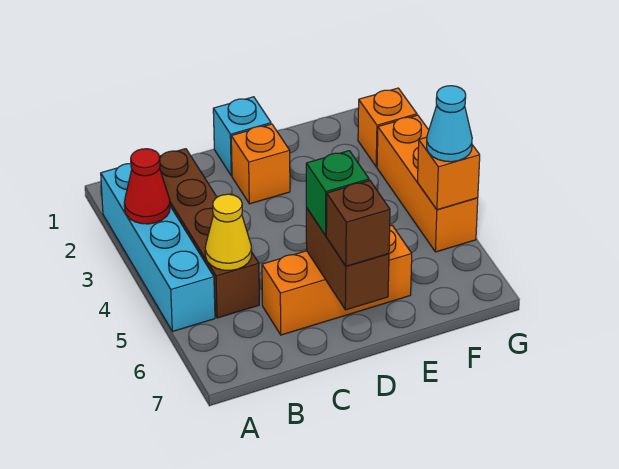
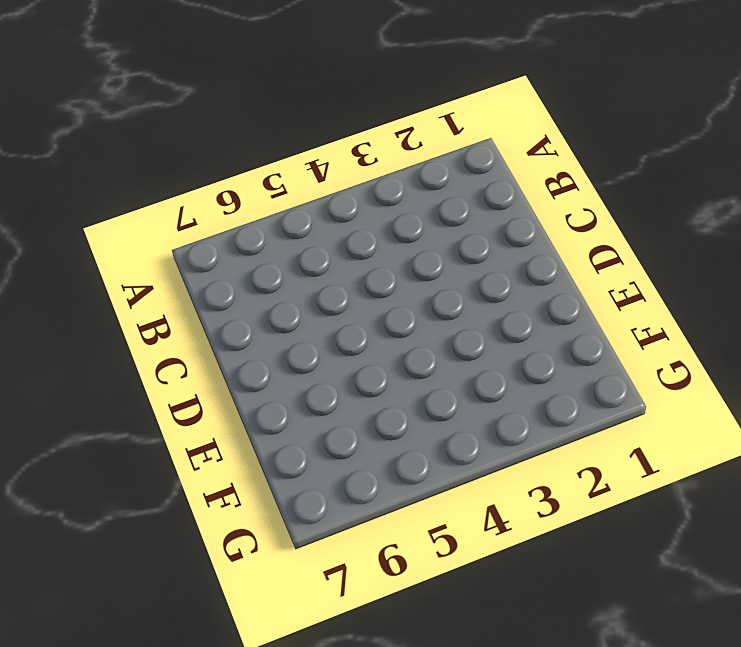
none -> cyan 1x4 brick [101,164,215,331]
none -> brown 1x4 brick [159,149,259,318]
none -> orange 1x3 brick [262,225,412,335]

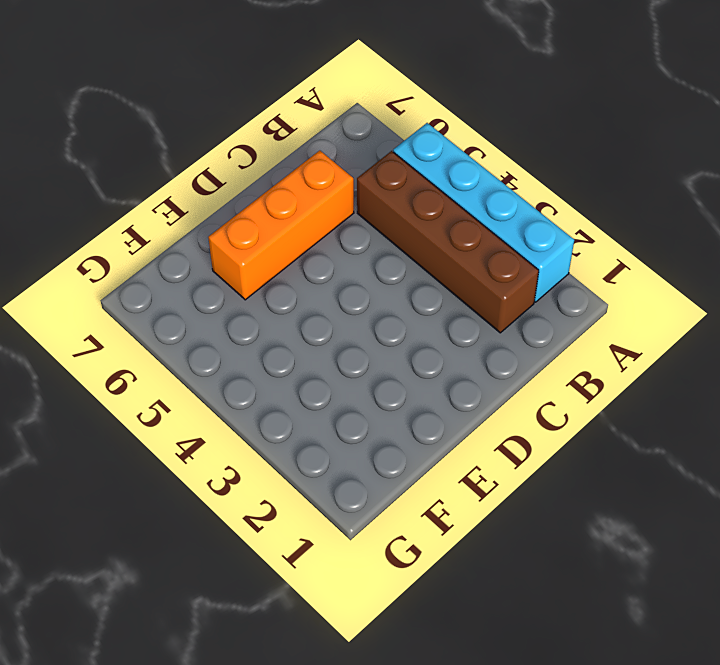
none -> cyan 1x1 brick [213,97,271,176]
none -> orange 1x1 brick [231,124,290,204]
none -> orange 1x1 brick [358,88,417,167]

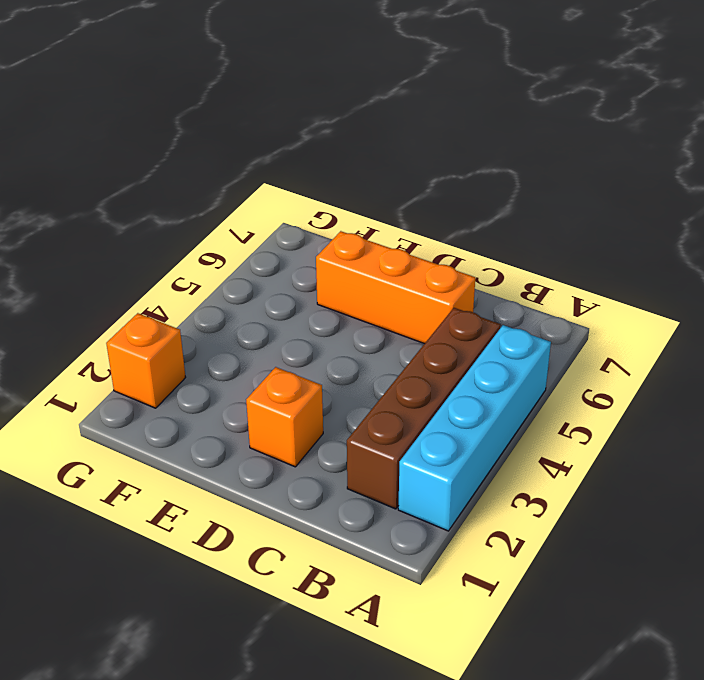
none -> cyan 1x1 brick [213,97,271,176]
none -> orange 1x3 brick [377,115,478,252]
none -> red 1x1 cone [124,149,170,224]

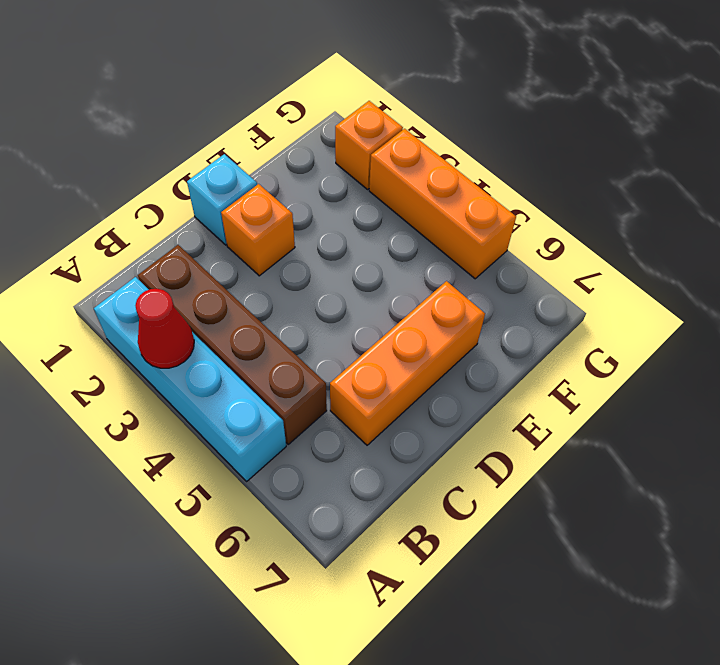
none -> yellow 1x1 cone [205,194,252,270]
none -> brown 1x2 brick [306,208,389,310]
none -> orange 1x1 brick [418,137,480,210]

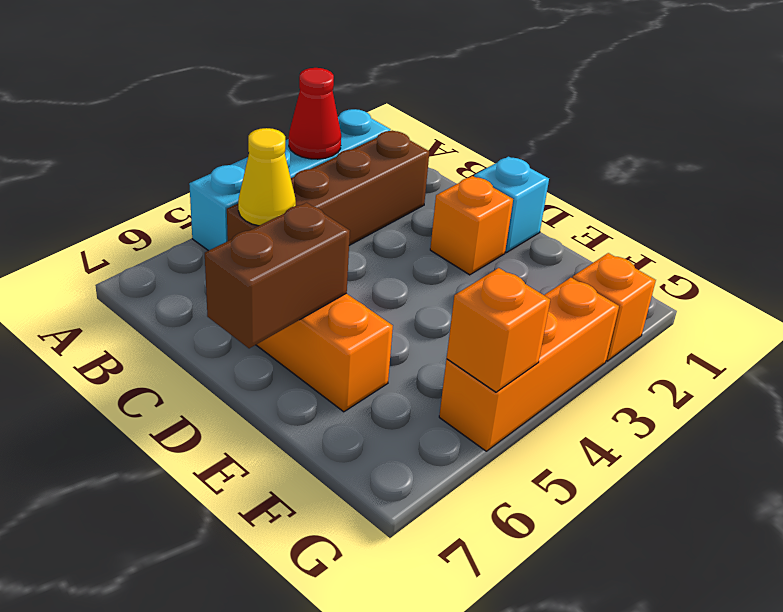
none -> green 1x1 brick [306,151,369,236]
none -> brown 1x1 brick [326,181,390,266]
none -> cyan 1x1 cone [427,86,472,162]

